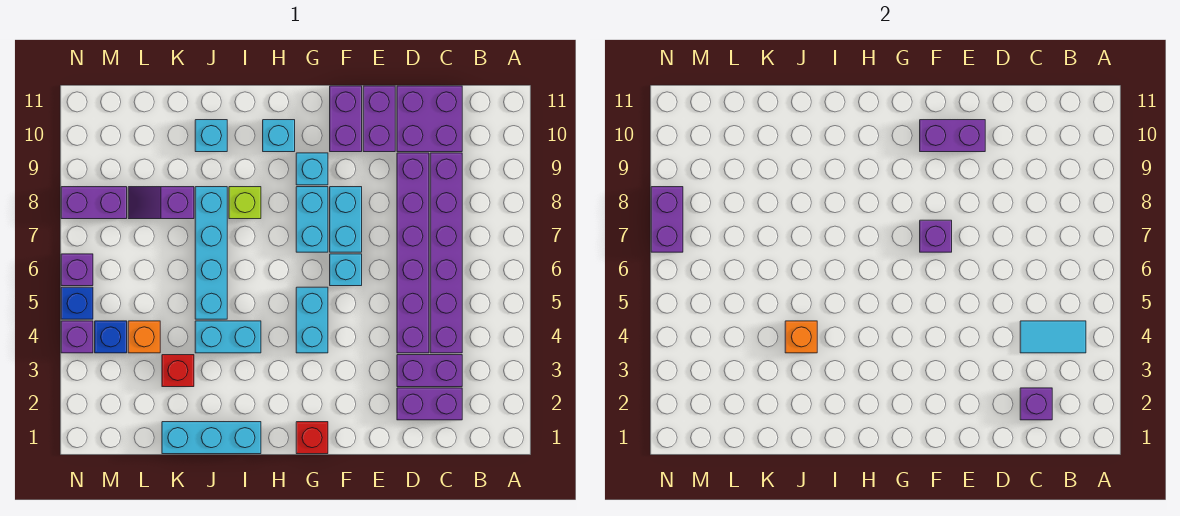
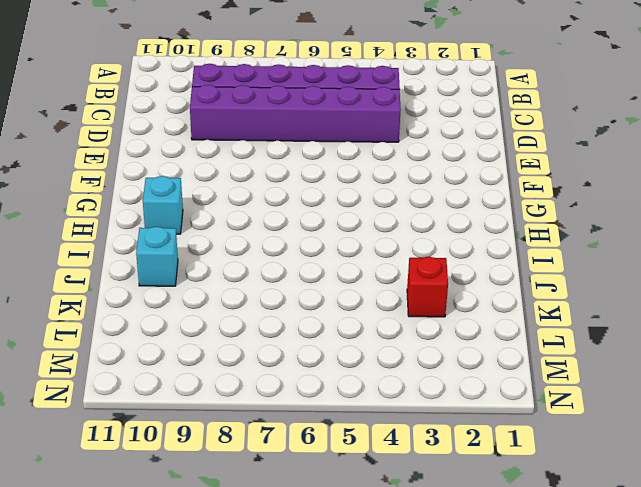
none -> purple 1x2 brick [397,388,462,420]
none -> purple 1x2 brick [397,355,462,387]
none -> purple 2x2 brick [397,86,462,152]
none -> purple 1x2 brick [363,86,395,152]

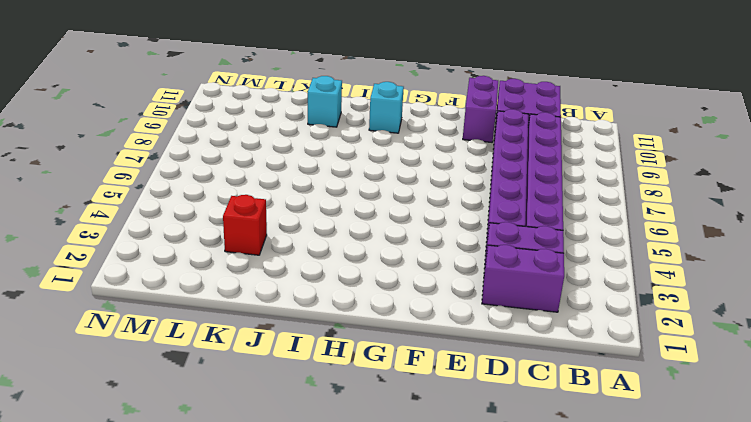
none -> cyan 1x1 brick [330,254,362,286]
none -> cyan 1x2 brick [330,187,362,252]
none -> purple 1x2 brick [330,86,362,152]
none -> red 1x1 brick [296,422,328,454]

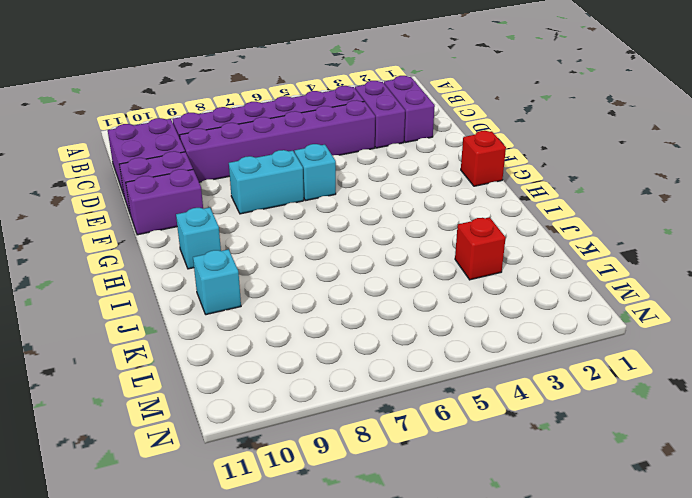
none -> cyan 1x2 brick [296,287,328,353]
none -> cyan 1x2 brick [296,187,328,252]
none -> cyan 1x1 brick [296,153,328,185]
none -> cyan 1x3 brick [162,422,261,454]

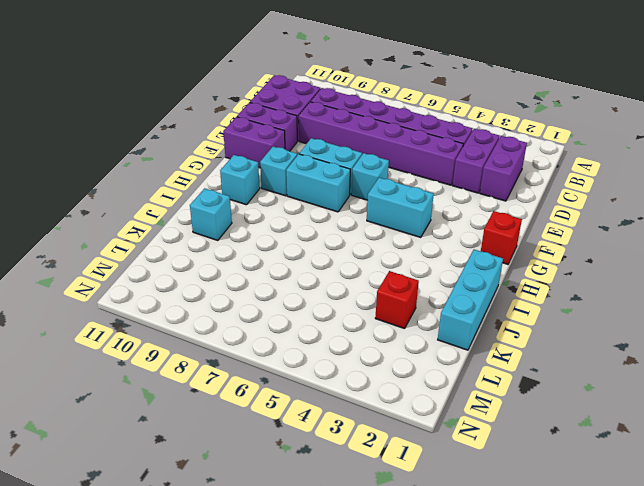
none -> cyan 1x2 brick [195,321,261,353]
none -> lime 1x1 brick [229,187,261,219]
none -> cyan 1x4 brick [195,187,227,319]
none -> purple 1x2 slope [128,187,194,219]

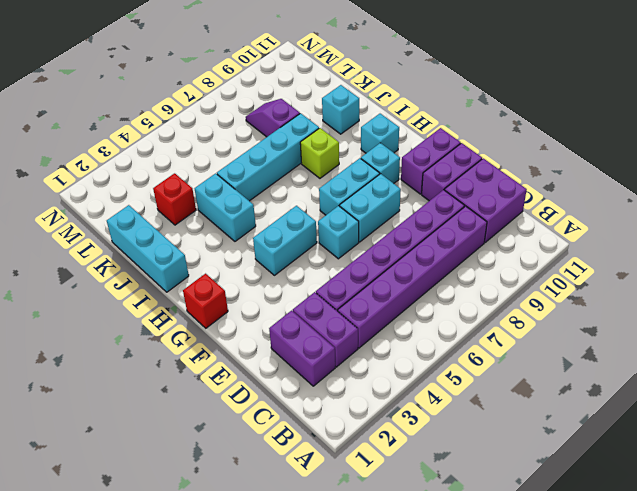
none -> orange 1x1 brick [128,321,160,353]
none -> blue 1x1 brick [95,321,127,353]
none -> purple 1x2 brick [61,187,127,219]
none -> purple 1x1 brick [61,321,93,353]

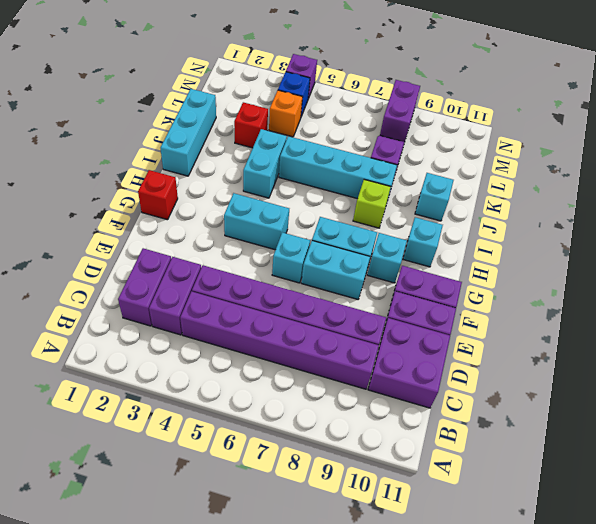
none -> blue 1x1 brick [61,287,93,319]
none -> purple 1x1 brick [61,254,93,286]
none -> cyan 1x2 tile [1020,321,1086,353]
none -> purple 1x1 brick [1020,388,1052,420]

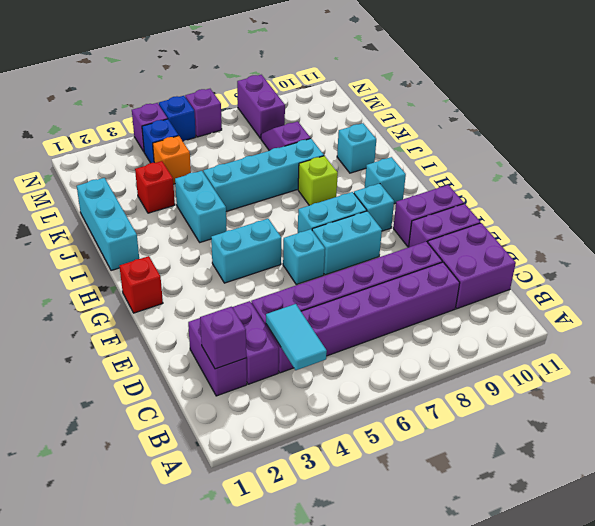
none -> purple 1x2 brick [920,120,985,152]
none -> purple 1x1 brick [920,220,952,252]
none -> orange 1x1 brick [785,321,817,353]
none -> purple 1x2 brick [651,187,683,252]

